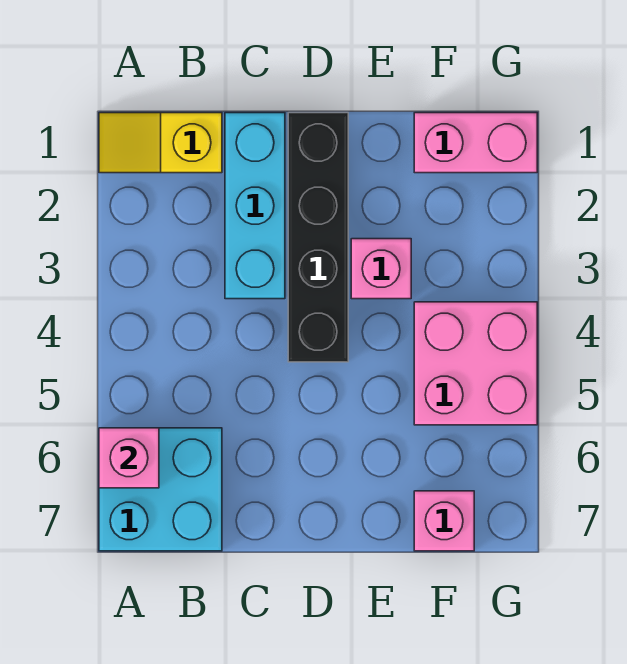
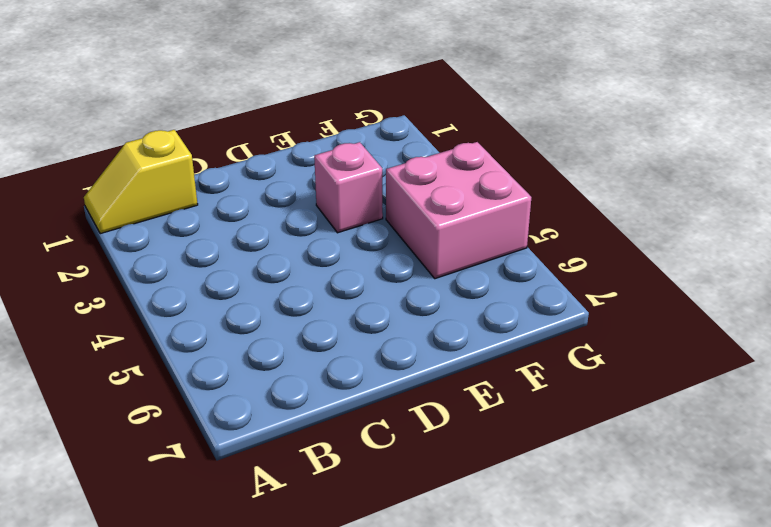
none -> cyan 2x2 brick [99,428,222,551]
none -> cyan 1x3 brick [225,113,285,299]

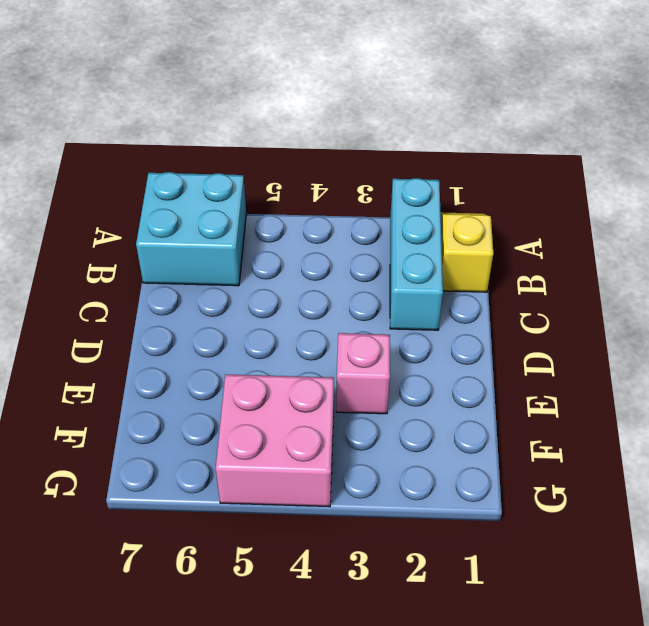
cyan 1x3 brick [390,178,443,330] -> cyan 1x3 brick turned to [225,113,285,299]
none -> black 1x4 brick [288,113,348,362]
none -> pink 1x2 brick [414,113,537,173]

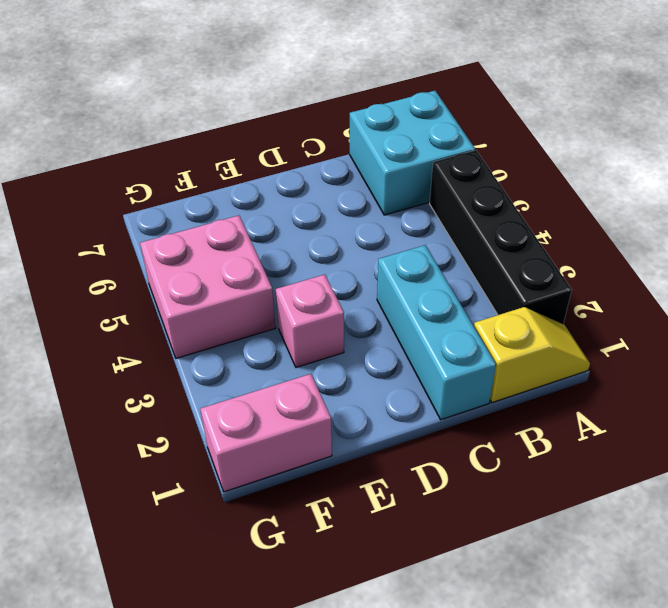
black 1x4 brick [430,150,572,324] -> black 1x4 brick moved to [288,113,348,362]
none -> pink 1x1 brick [414,491,474,551]
none -> pink 1x1 brick [99,428,159,488]

